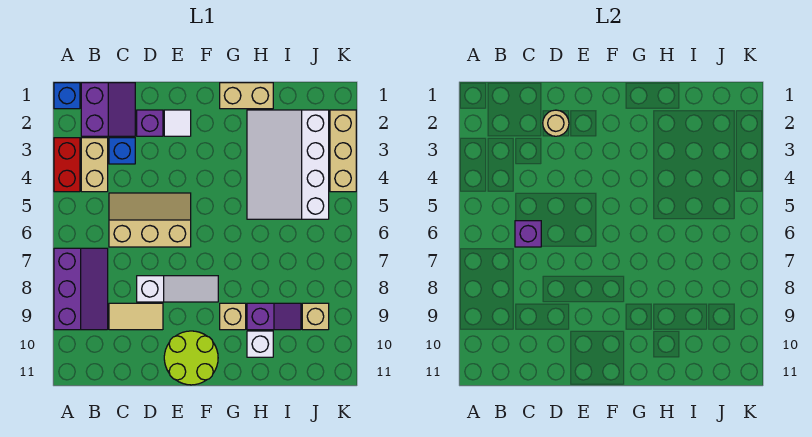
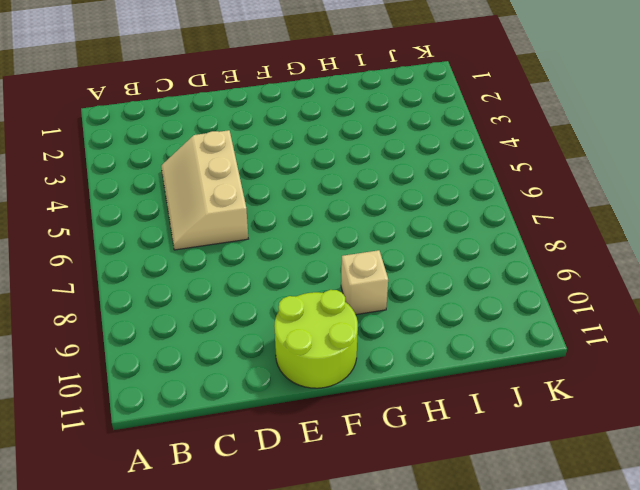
tan 2x3 slope [161,130,248,250] -> tan 2x3 slope turned to [109,193,191,247]
none -> blue 1x1 brick [54,83,80,109]
none -> red 1x2 brick [54,138,80,192]
none -> purple 2x3 slope [54,248,108,330]

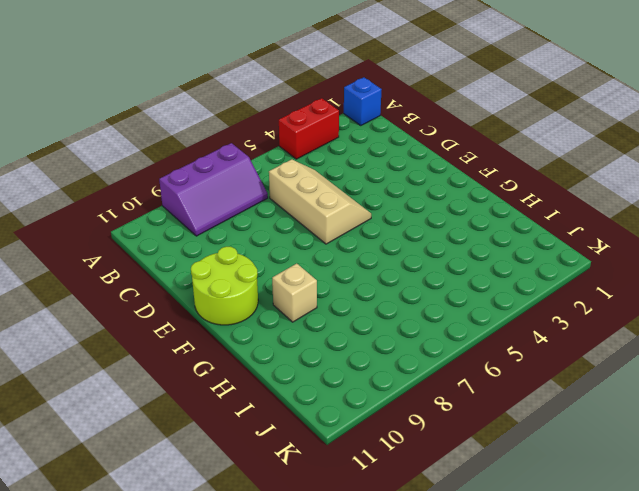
none -> purple 2x2 slope [81,83,135,136]
none -> tan 1x2 brick [81,138,108,192]
none -> blue 1x1 brick [109,138,135,164]

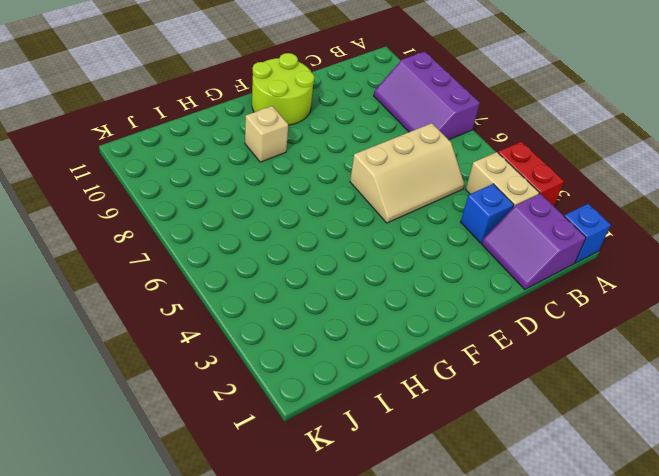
none -> tan 1x2 tile [109,303,163,330]
none -> purple 1x1 brick [137,110,163,136]
none -> white 1x3 slope [137,276,218,302]

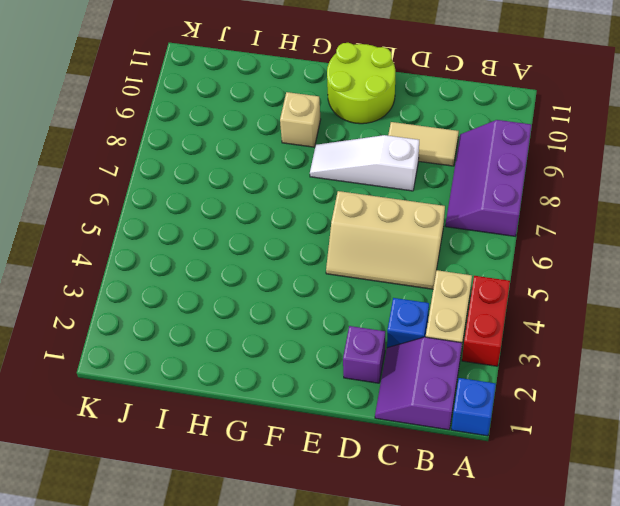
none -> white 1x1 tile [164,110,191,136]
none -> tan 1x2 brick [220,83,273,109]
none -> white 3x4 slope [247,110,329,219]

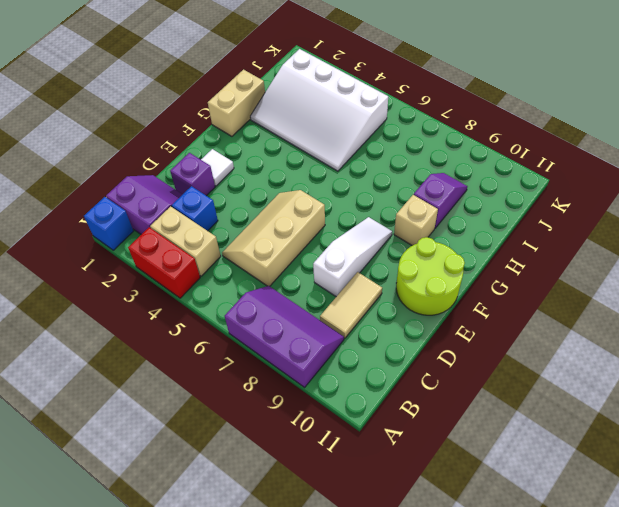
none -> white 1x1 brick [247,331,273,357]
none -> tan 1x1 brick [302,303,329,330]
none -> tan 1x3 brick [330,110,356,192]

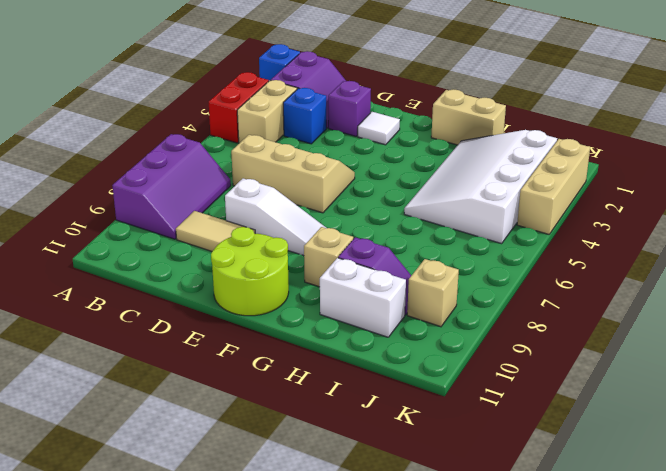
white 1x2 brick [320,258,406,337] -> white 1x1 brick [247,331,273,357]
none -> purple 1x1 brick [515,221,541,247]
none -> tan 1x1 round brick [543,110,569,136]

